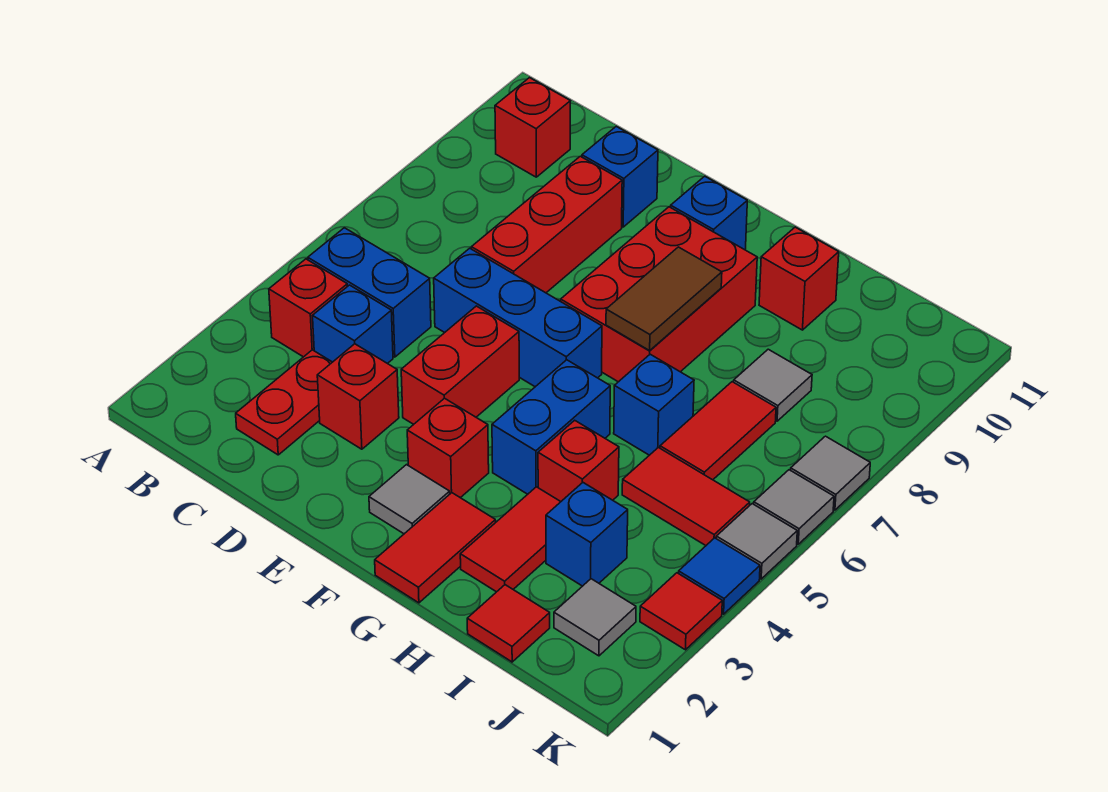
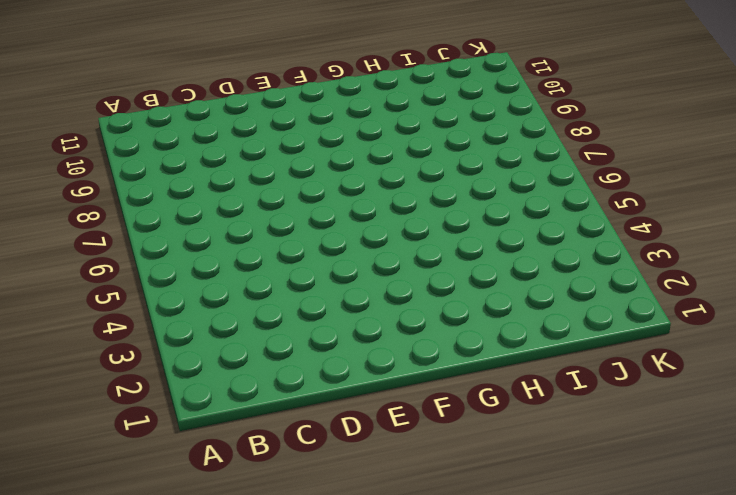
none -> red 1x1 brick [269,259,347,357]
none -> blue 1x2 brick [308,228,431,357]
none -> red 1x1 brick [495,78,570,177]
none -> red 1x2 plate [236,350,332,455]

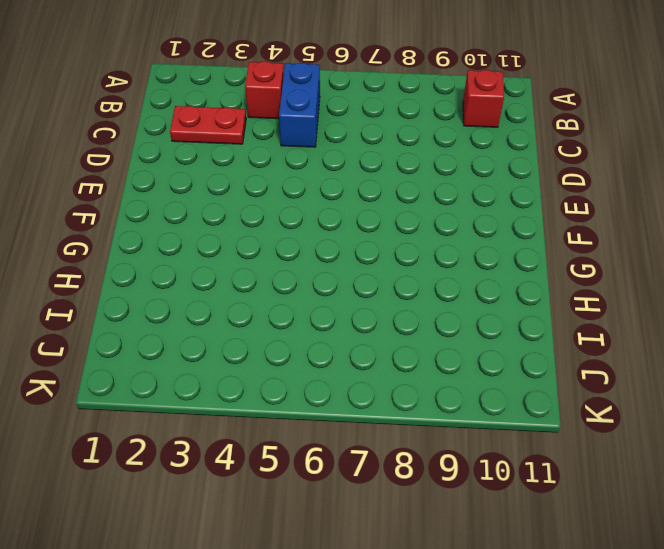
none -> blue 1x1 brick [313,285,393,364]
none -> red 1x1 brick [317,344,399,449]
none -> blue 1x3 brick [434,248,602,387]
none -> red 1x3 brick [471,156,622,293]

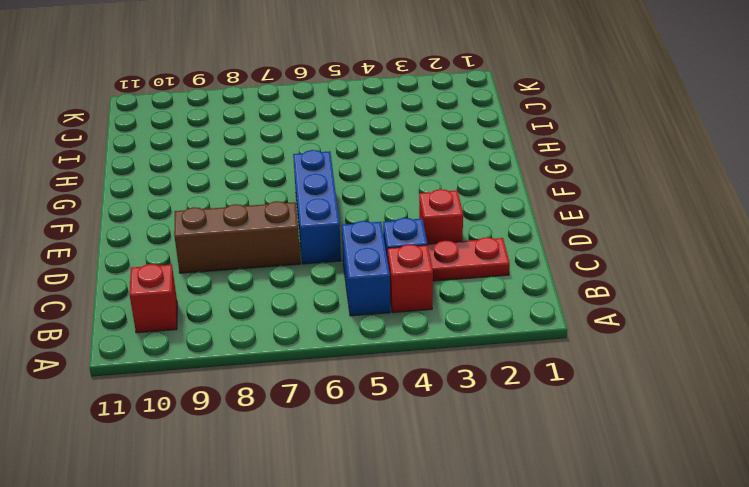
brown 1x3 brick [174,201,300,273] -> red 1x3 brick [471,156,622,293]
none -> blue 1x1 brick [582,127,658,227]
none -> red 1x2 brick [401,306,519,424]
none -> grey 1x1 tile [369,465,450,534]
none -> red 1x1 brick [407,398,489,498]

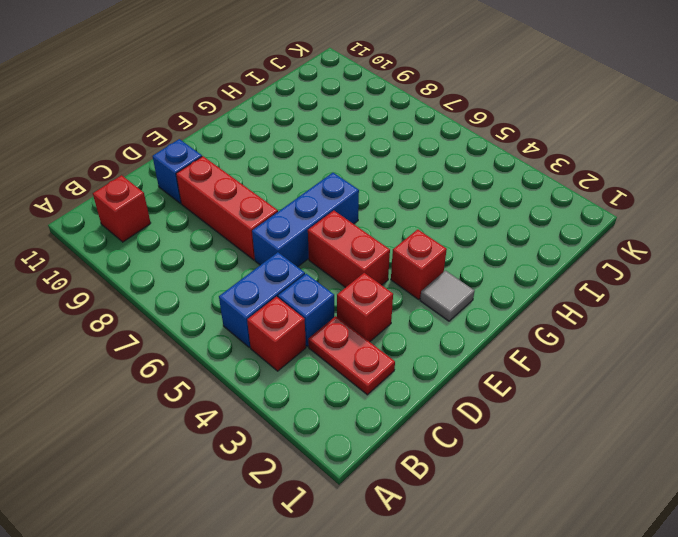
none -> red 2x3 brick [561,207,757,382]
none -> blue 1x1 brick [671,176,747,250]
none -> red 1x2 tile [375,493,496,603]
none -> blue 1x2 brick [492,360,610,494]

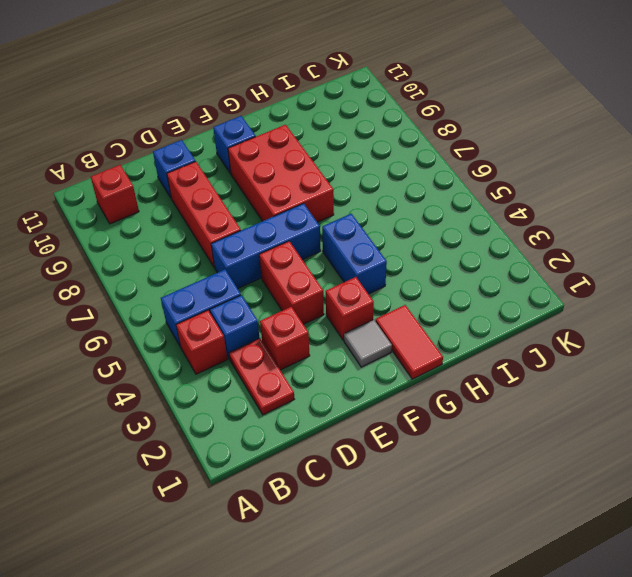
none -> red 1x2 tile [460,487,561,592]
none -> red 1x1 brick [538,420,619,501]
none -> blue 1x1 brick [614,354,694,455]
none -> red 1x1 brick [759,227,839,330]

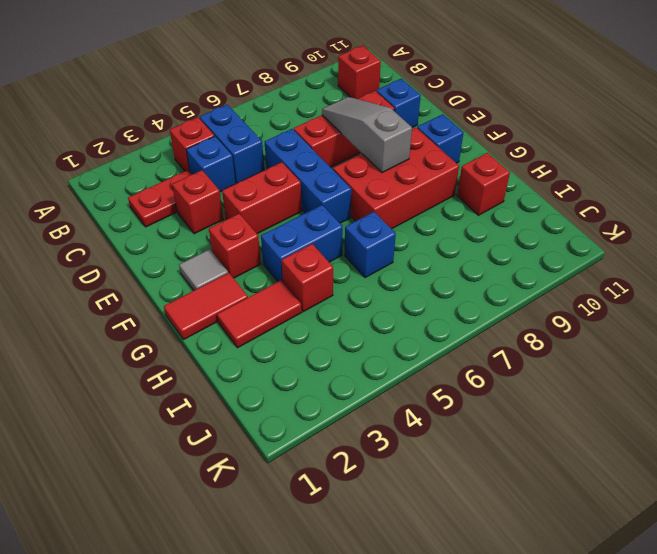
grey 1x3 slope [322,97,412,173] -> none
none -> red 1x1 tile [467,585,550,662]
none -> blue 1x1 brick [546,483,628,586]
none -> red 1x2 tile [622,448,750,545]
none -> red 1x2 tile [660,382,776,480]

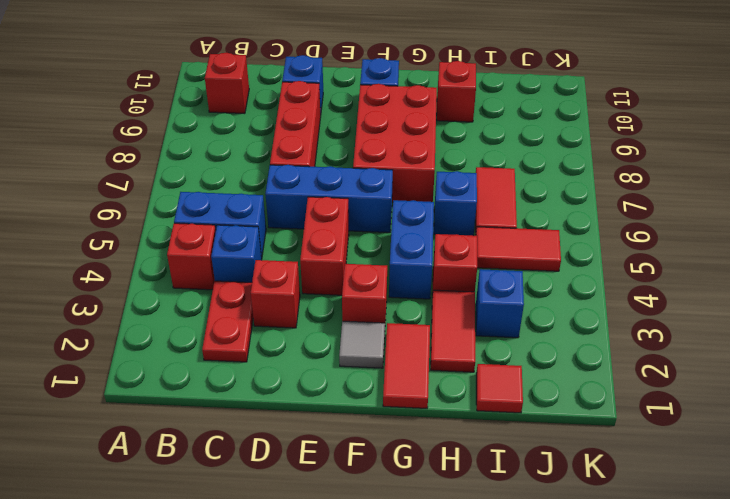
none -> grey 1x1 tile [734,349,812,421]
none -> grey 1x1 tile [554,579,636,656]
none -> red 1x1 tile [640,573,722,650]
none -> blue 1x1 tile [679,538,760,614]

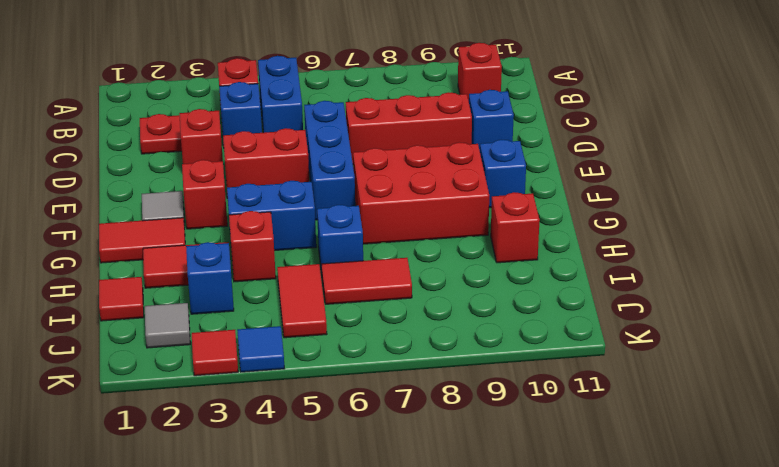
none -> grey 1x1 tile [734,349,812,421]
none -> grey 1x1 tile [716,504,797,579]
none -> grey 1x1 tile [754,470,834,544]
none -> grey 1x1 tile [791,436,870,510]

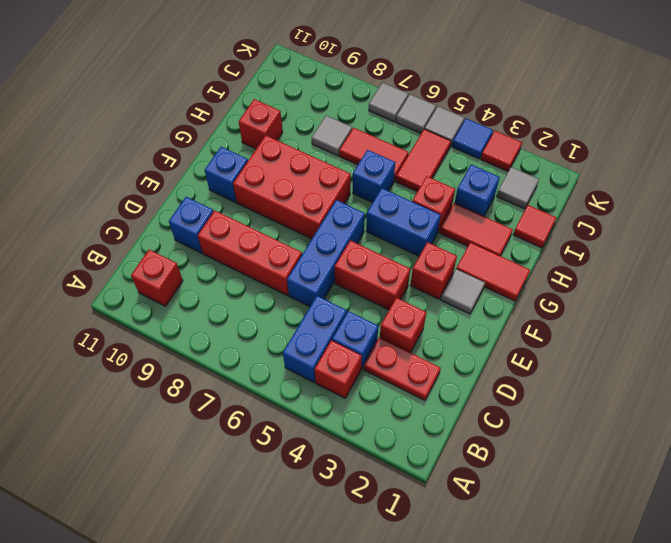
none -> brown 1x2 tile [606,247,722,351]

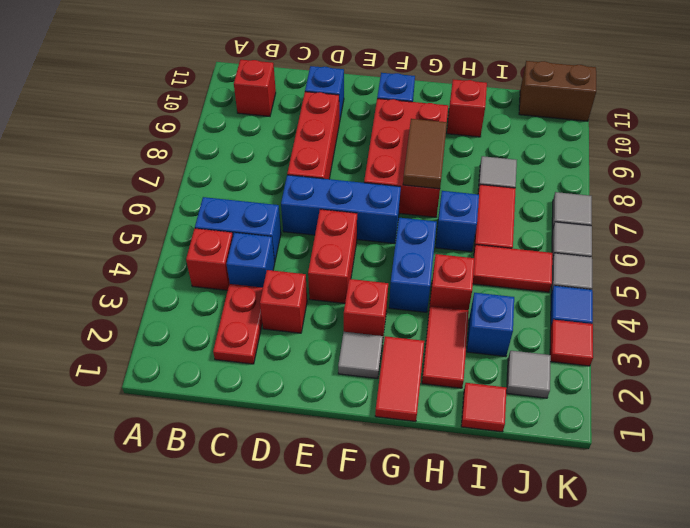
brown 1x2 brick [519,61,596,121] -> none

